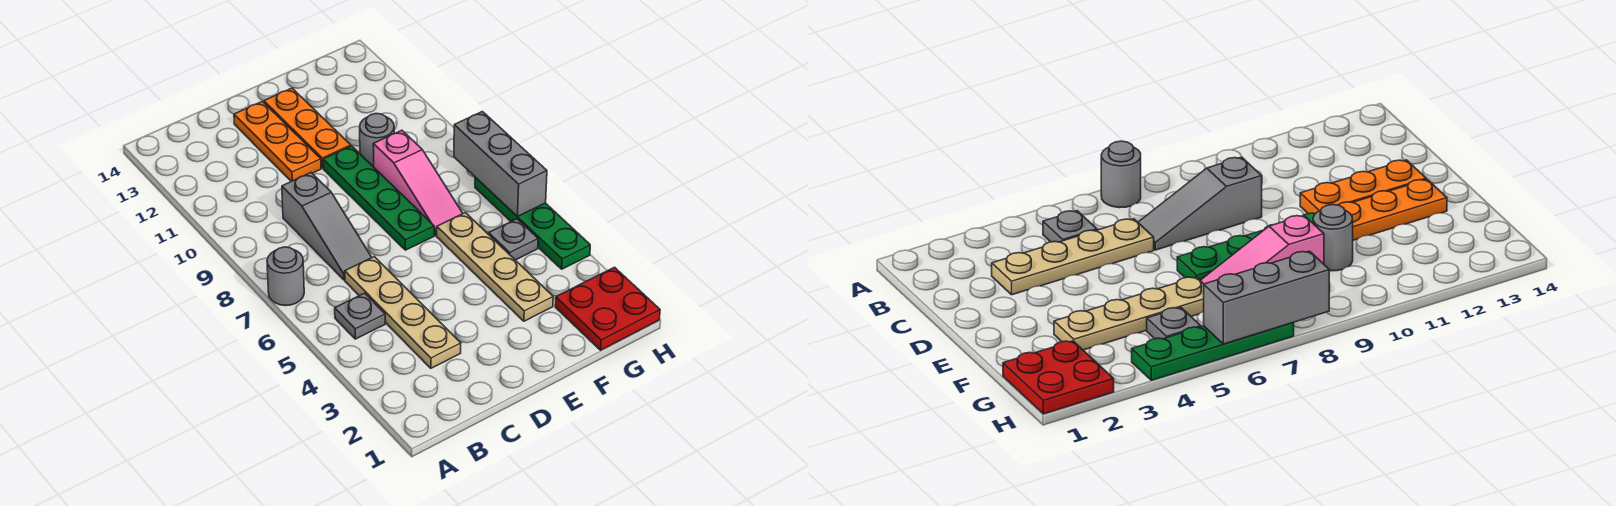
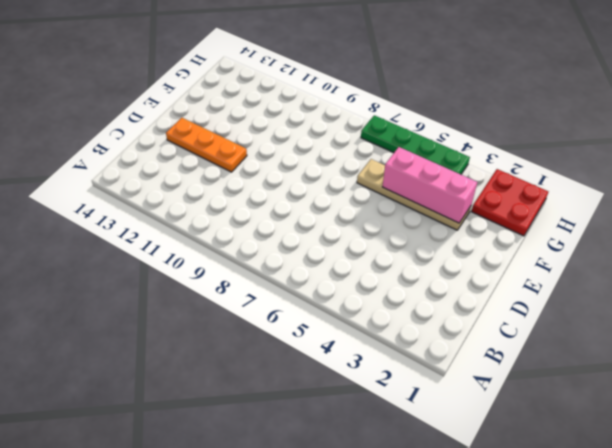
pink 1x3 brick [383,147,477,223] -> none
none -> grey 1x1 round brick [267,247,304,306]
none -> grey 1x1 plate [335,293,385,339]
none -> tan 1x4 plate [345,257,461,368]

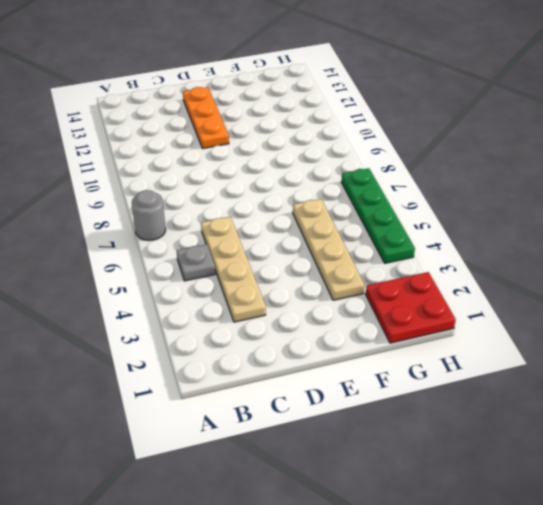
none -> grey 1x3 slope [282,173,372,280]
none -> green 1x4 plate [323,146,434,250]
none -> orange 1x3 plate [264,88,351,168]

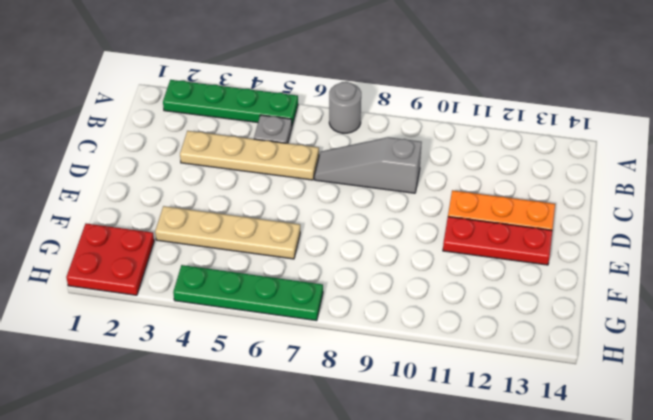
green 1x4 plate [163,80,298,126] -> green 1x4 plate moved to [323,146,434,250]
red 1x3 plate [443,217,552,265] -> orange 1x3 plate [264,88,351,168]
none -> pink 1x3 slope [373,130,463,235]
none -> grey 1x1 round brick [360,114,394,167]
none -> grey 1x1 plate [489,219,538,260]

